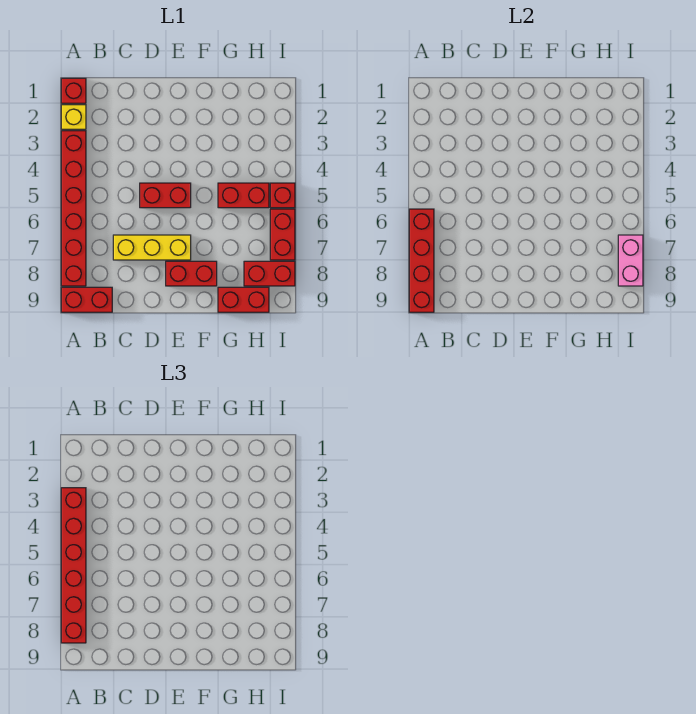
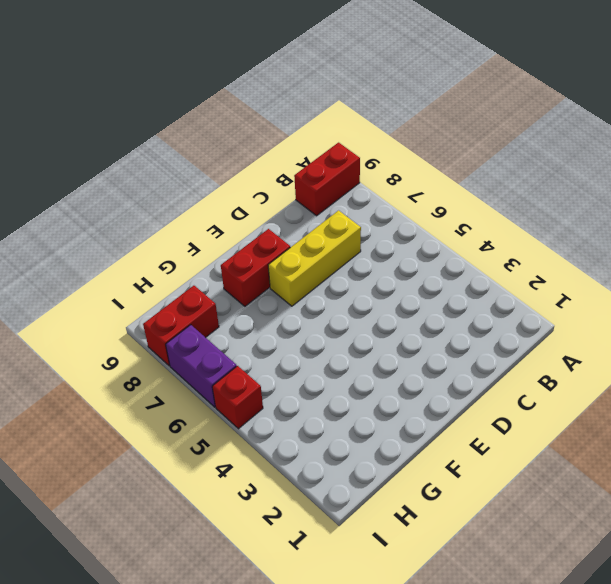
purple 1x2 brick [166,325,237,407] -> red 1x2 brick [270,209,295,260]
none -> red 1x1 brick [61,78,86,103]
none -> yellow 1x1 brick [61,105,86,129]
none -> red 1x6 brick [61,131,86,286]

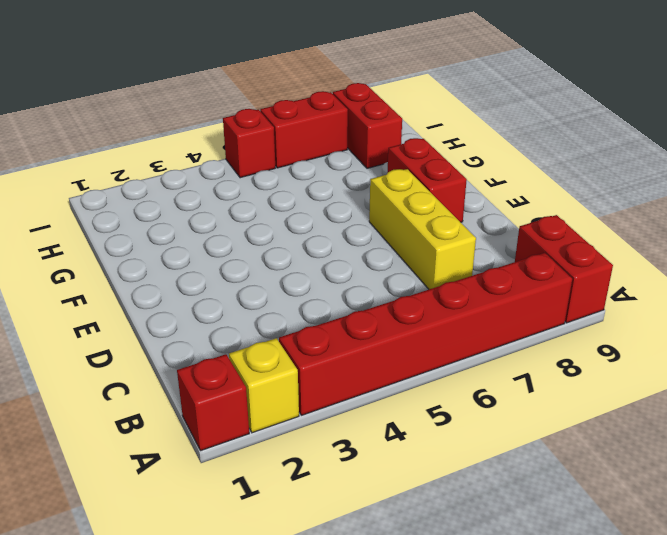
none -> red 1x2 brick [140,183,191,208]
none -> red 1x2 brick [218,183,269,208]
none -> red 1x2 brick [218,287,269,312]

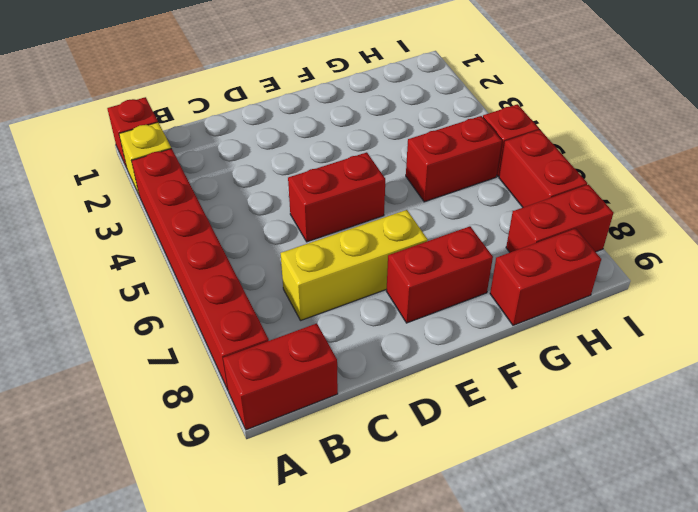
none -> red 1x4 brick [409,209,434,312]
none -> pink 1x2 brick [618,235,643,286]
none -> red 1x6 brick [61,488,86,643]

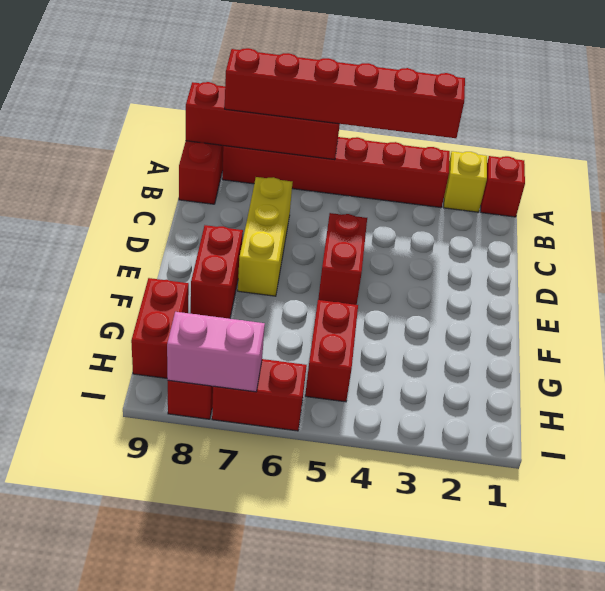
none -> red 1x1 brick [270,183,295,208]

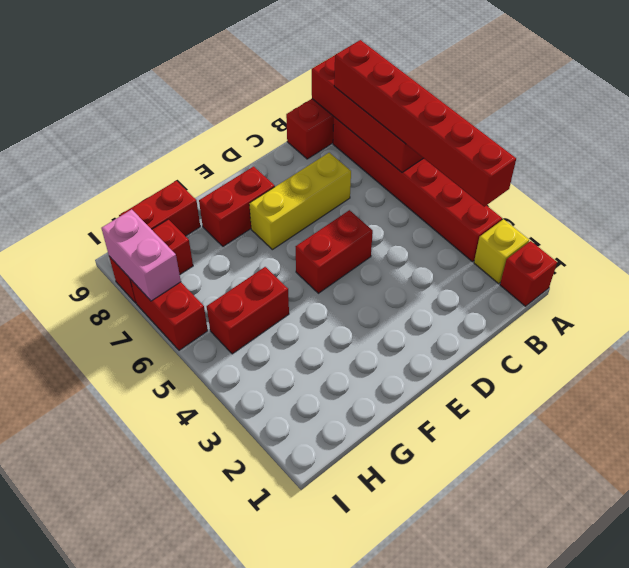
none -> red 1x1 brick [270,183,295,208]

